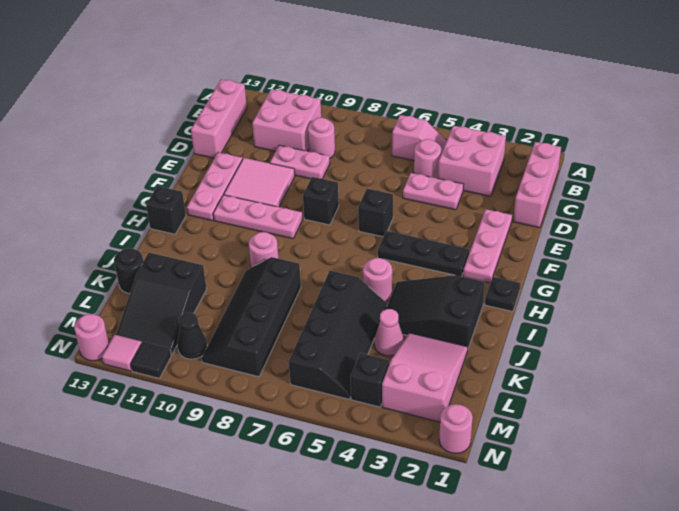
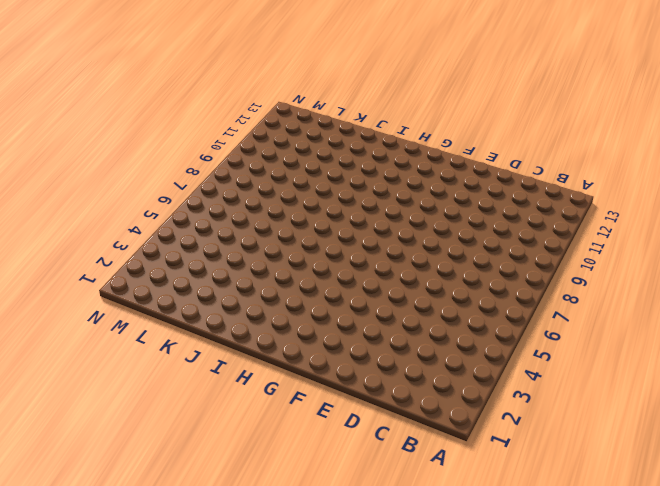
none -> pink 1x3 brick [513,142,561,228]
none -> pink 2x2 brick [438,126,506,196]
none -> pink 1x2 slope [392,115,447,160]
none -> pink 2x2 brick [252,89,321,151]

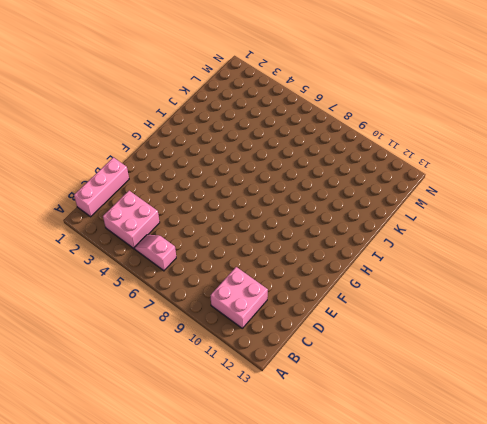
none -> pink 1x3 brick [191,79,247,158]
none -> pink 1x1 round brick [414,139,441,178]
none -> pink 1x1 round brick [308,118,335,158]
none -> pink 1x2 plate [403,173,464,210]

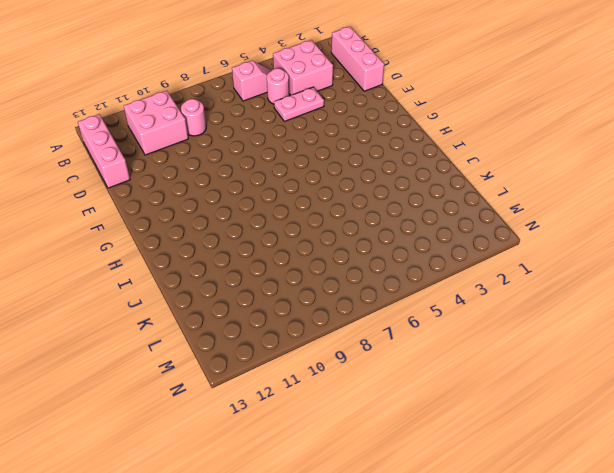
none -> pink 1x2 plate [270,145,330,179]
none -> pink 1x3 plate [463,209,512,283]
none -> pink 2x2 tile [224,158,295,207]
none -> pink 1x3 plate [187,152,243,221]

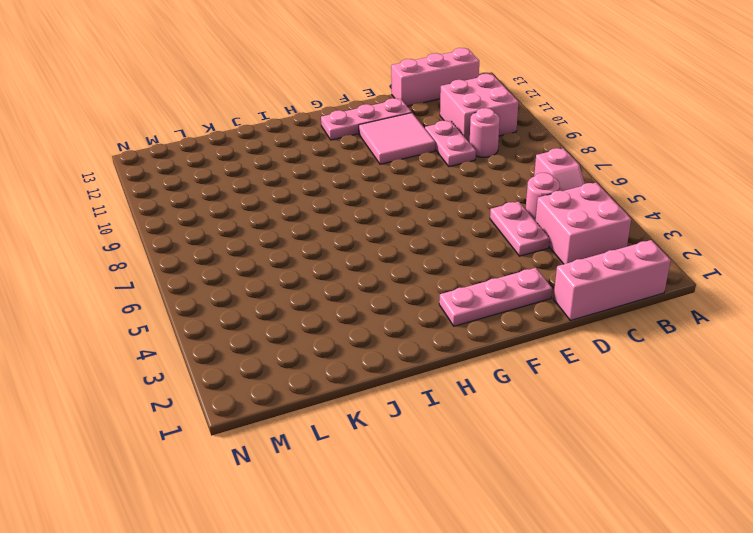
none -> black 1x1 brick [358,189,393,237]
none -> black 1x1 brick [303,177,339,225]
none -> black 1x3 plate [378,231,469,276]
none -> pink 1x3 plate [213,195,303,239]

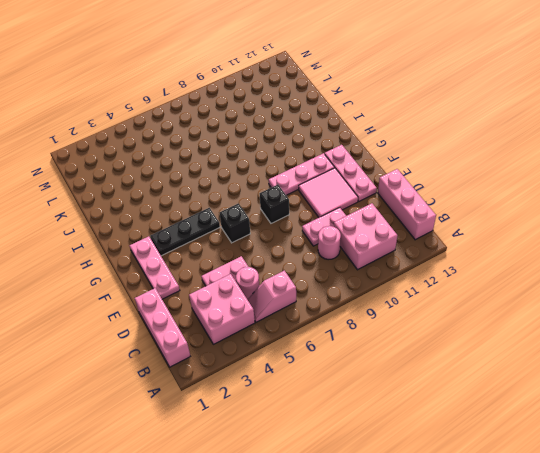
none -> black 1x1 plate [485,277,521,311]
none -> black 1x1 brick [146,186,186,234]
none -> black 2x3 slope [386,275,485,348]
none -> pink 1x1 round brick [363,258,392,302]

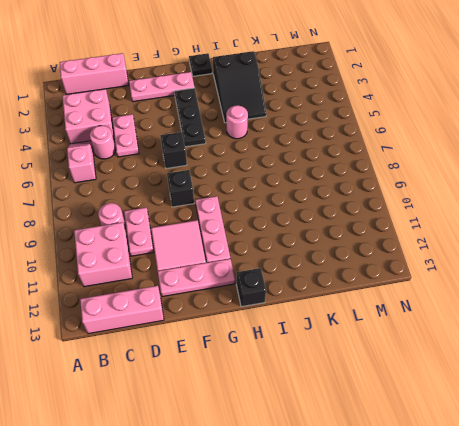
none -> pink 1x1 round brick [249,232,278,268]
none -> black 2x4 slope [289,271,387,399]
none -> black 2x4 slope [202,257,301,377]
none -> pink 2x3 slope [382,333,468,422]

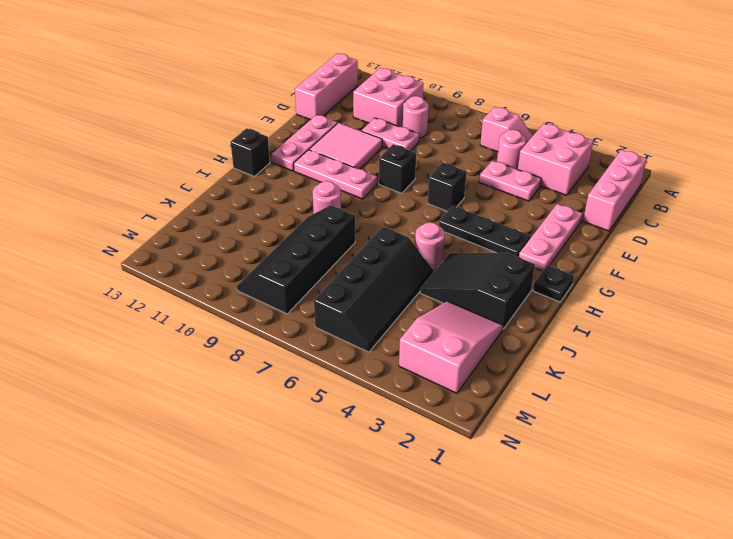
none -> pink 1x1 cone [374,309,404,356]
none -> black 2x3 slope [116,253,207,355]
none -> black 1x1 round brick [114,248,143,293]
none -> black 1x1 brick [351,353,390,407]

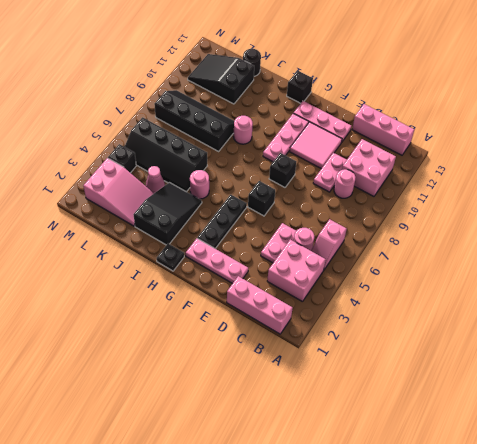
none -> black 1x1 cone [177,312,207,359]
none -> pink 1x1 round brick [439,404,473,454]
none -> black 1x1 tile [131,342,171,378]
none -> pink 1x1 tile [102,335,142,371]

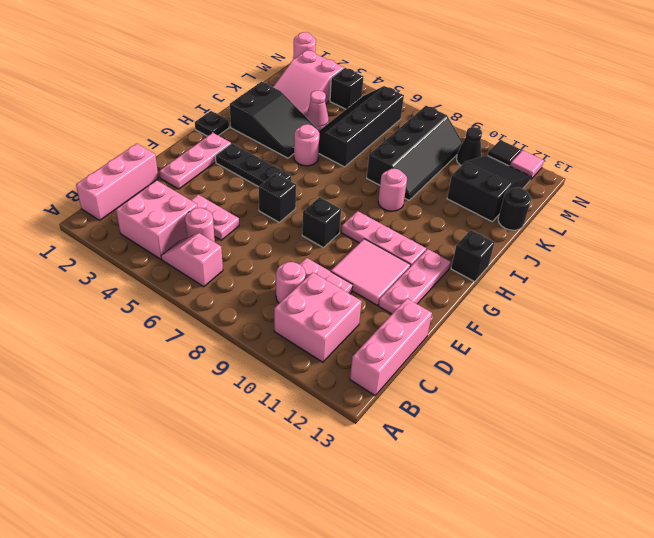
none -> pink 1x1 round brick [74,314,109,361]

